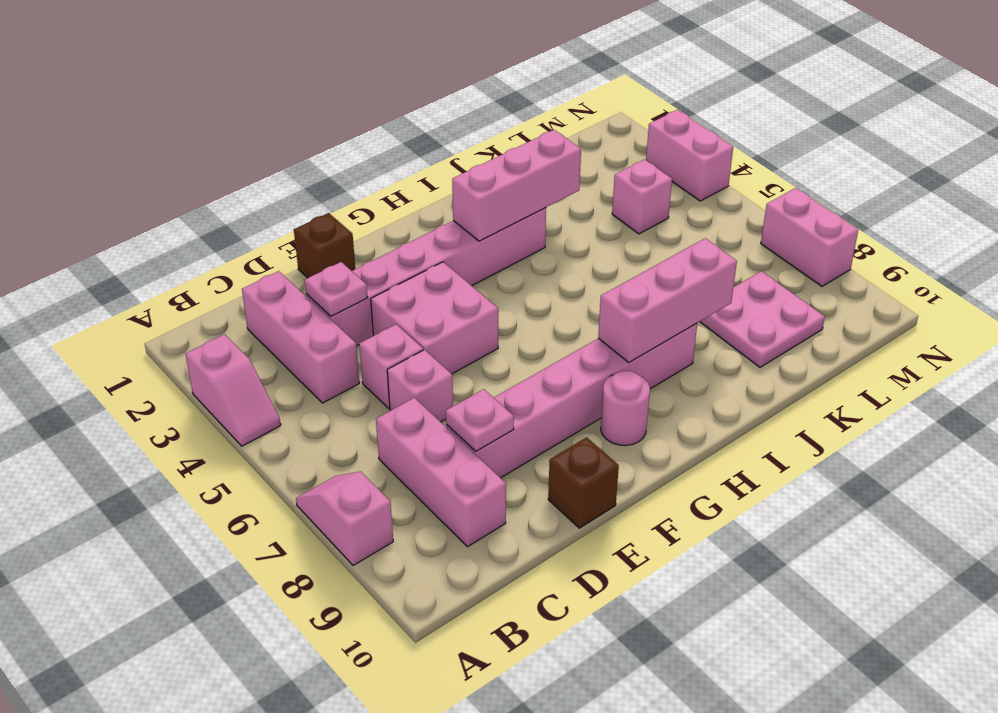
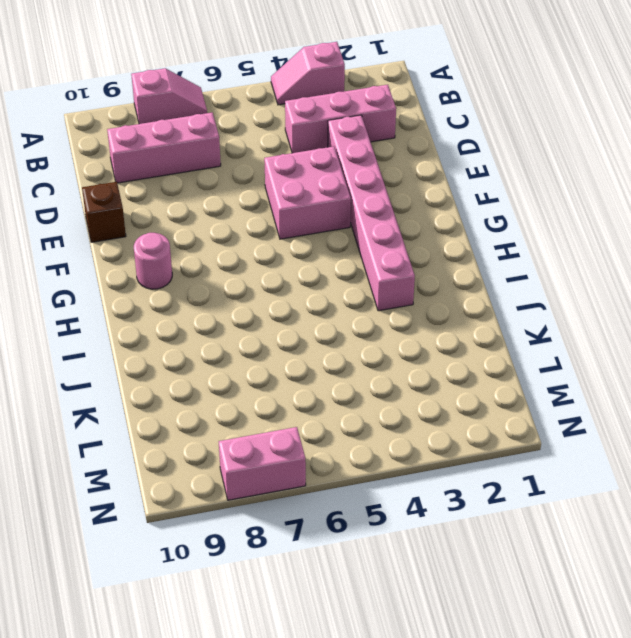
none -> pink 1x1 brick [359,324,423,408]
none -> pink 1x1 brick [387,350,453,422]
none -> pink 1x6 brick [446,323,697,478]

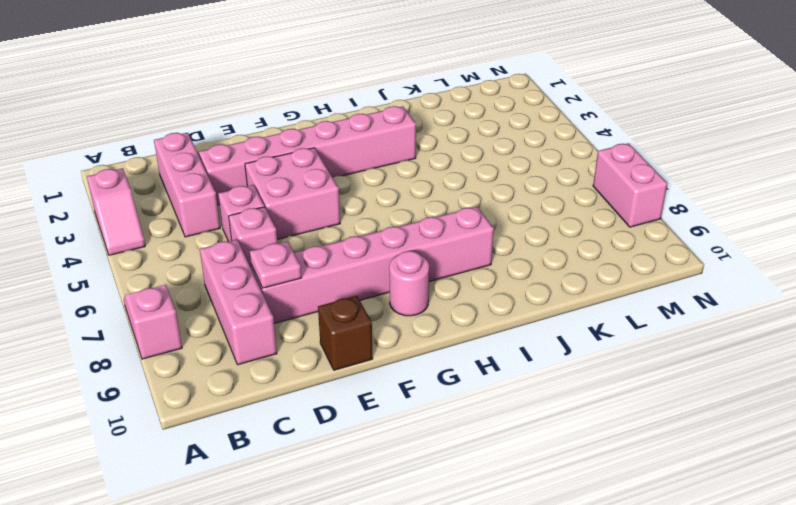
none -> brown 1x1 brick [294,213,355,278]
none -> pink 2x2 plate [700,271,825,367]
none -> pink 1x1 brick [612,159,672,234]

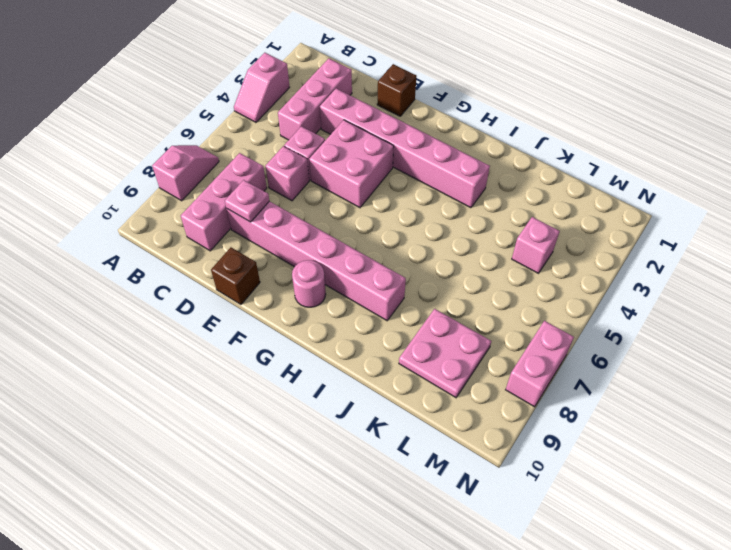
none -> pink 1x2 brick [646,110,733,201]
none -> pink 1x1 plate [305,262,368,316]
none -> pink 1x3 brick [452,130,581,241]

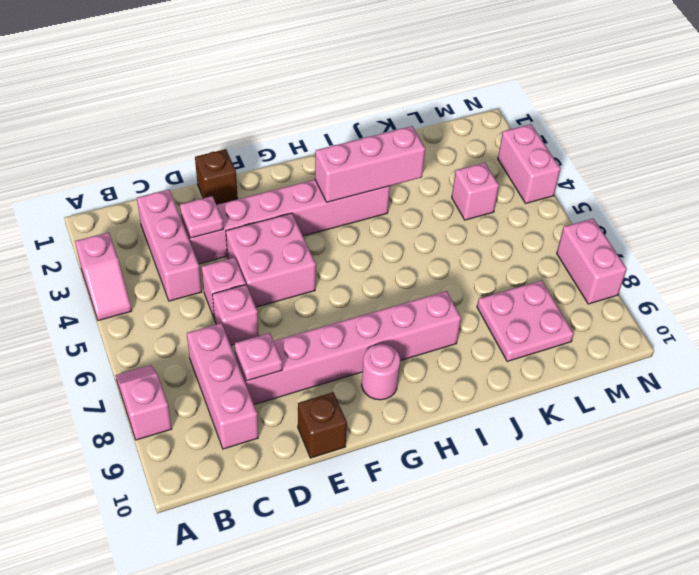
none -> pink 1x3 brick [598,238,737,362]

